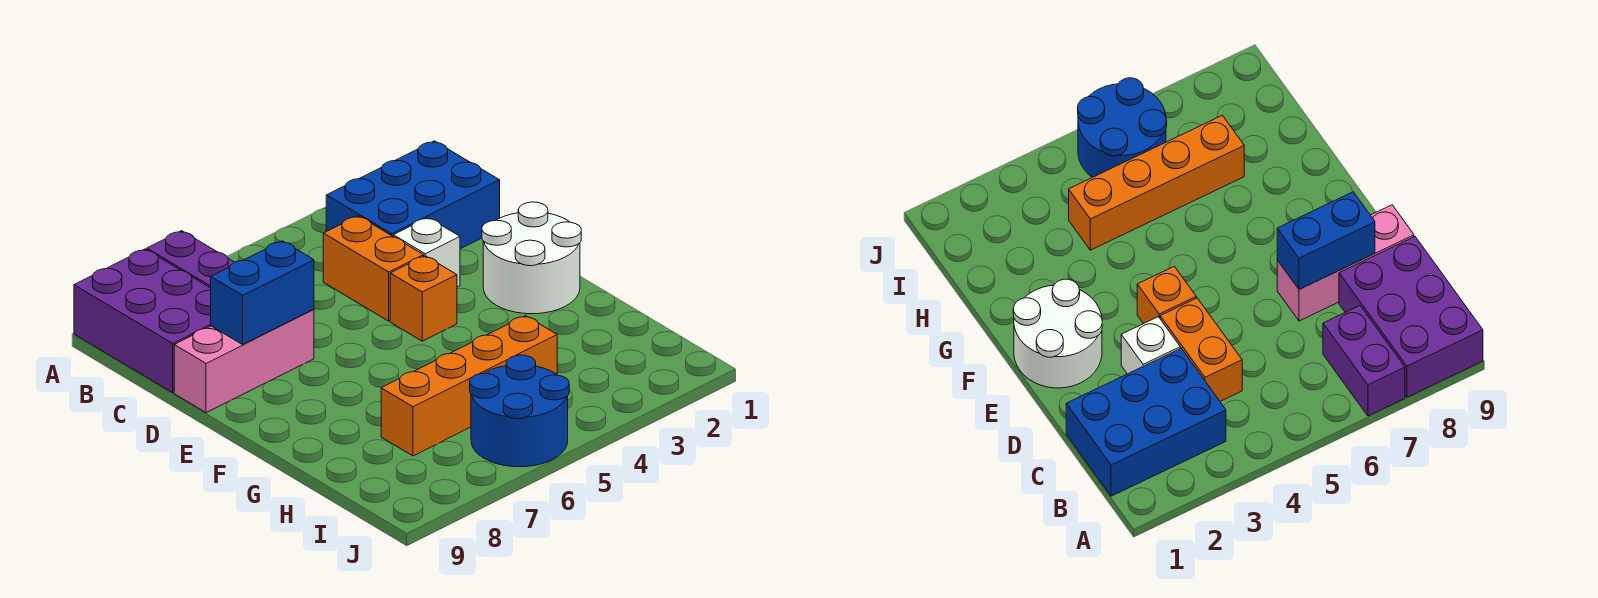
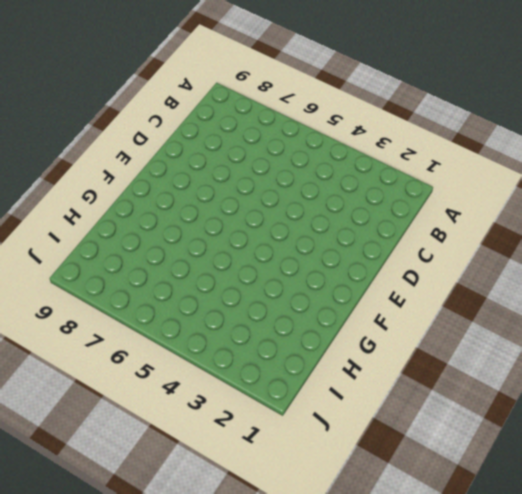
none -> purple 1x2 brick [147,231,234,288]
none -> purple 2x3 brick [74,249,211,393]

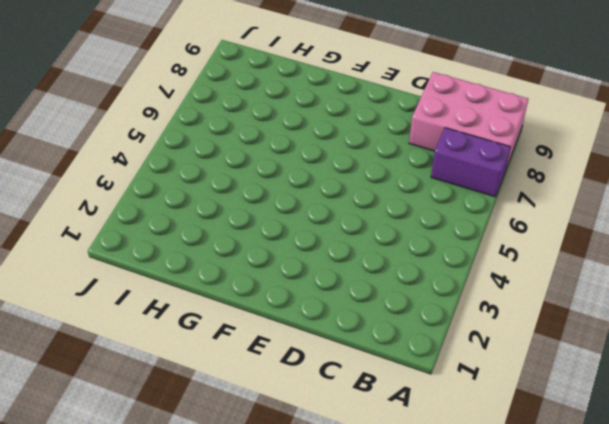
pink 2x3 brick [409,72,528,171] -> purple 2x3 brick [74,249,211,393]
none -> blue 2x3 brick [326,141,500,249]
none -> orange 1x2 brick [323,216,424,321]

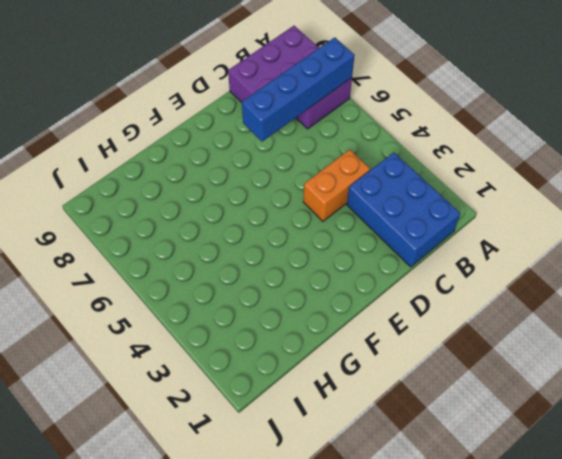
blue 1x4 brick [242,37,355,142] -> blue 1x2 brick [211,241,314,344]
none -> white 1x1 brick [393,218,460,287]
none -> pink 1x3 brick [174,309,314,413]

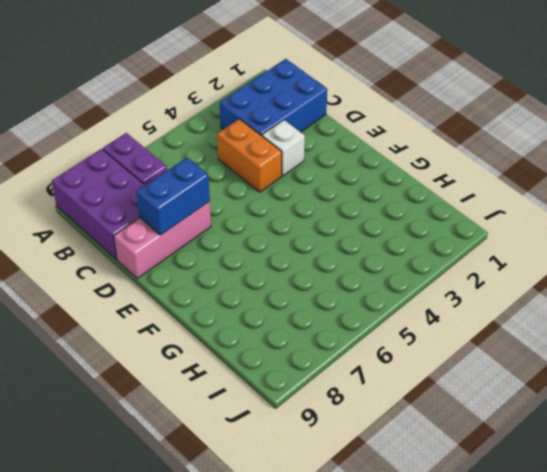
none -> white 2x2 round brick [482,202,581,314]
none -> orange 1x1 brick [390,256,457,341]

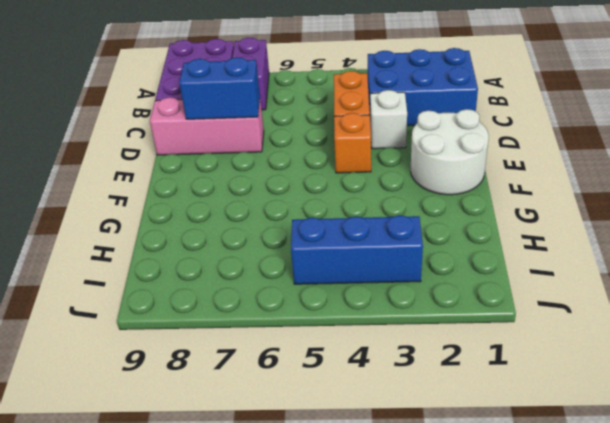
blue 1x3 brick [291,215,423,284] -> blue 2x2 round brick [470,355,569,467]
none -> orange 1x4 brick [381,316,557,456]

